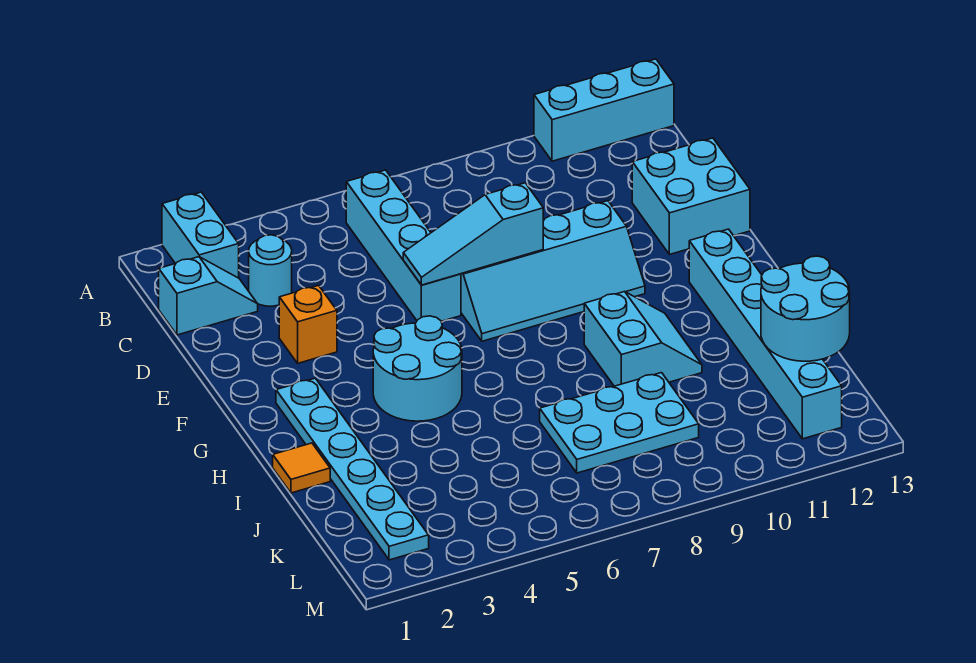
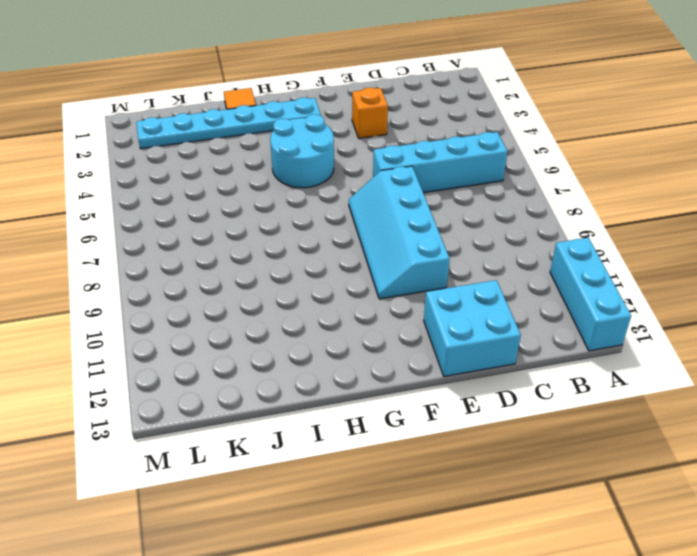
none -> cyan 1x2 brick [162,192,239,278]
none -> cyan 1x2 slope [159,257,258,335]
none -> cyan 1x1 round brick [249,235,292,306]

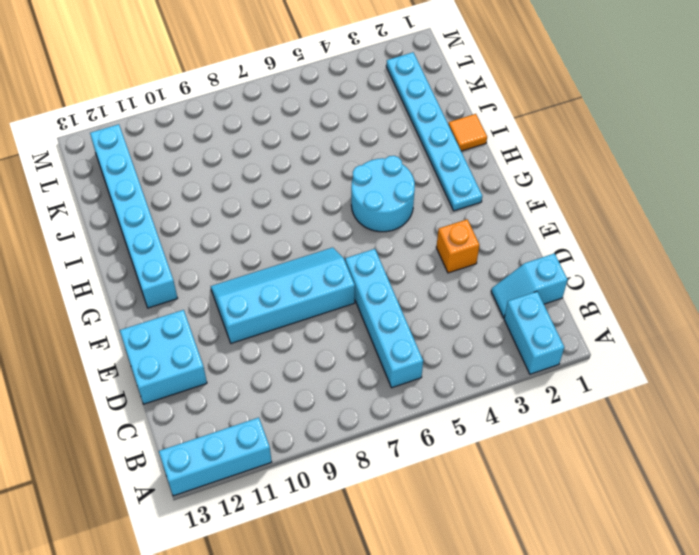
none -> cyan 1x1 round brick [249,235,292,306]
none -> cyan 2x2 slope [584,292,702,386]
none -> cyan 2x3 plate [540,373,699,473]

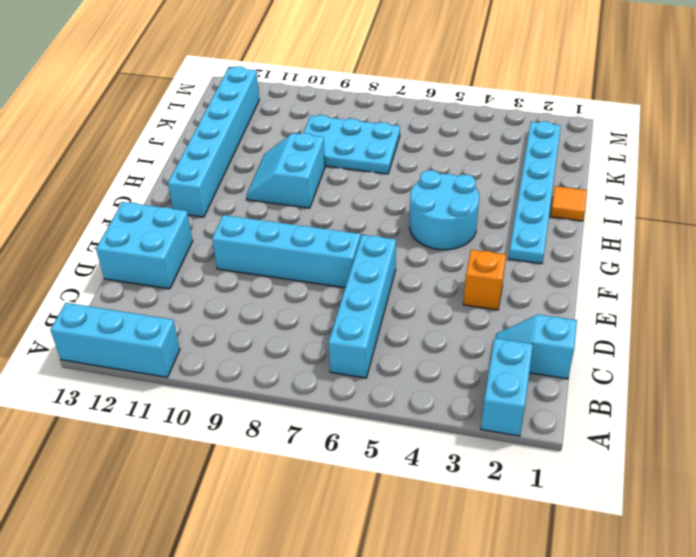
none -> cyan 1x1 round brick [249,235,292,306]
none -> cyan 1x3 slope [403,183,543,285]
none -> cyan 2x2 round brick [761,256,850,361]

